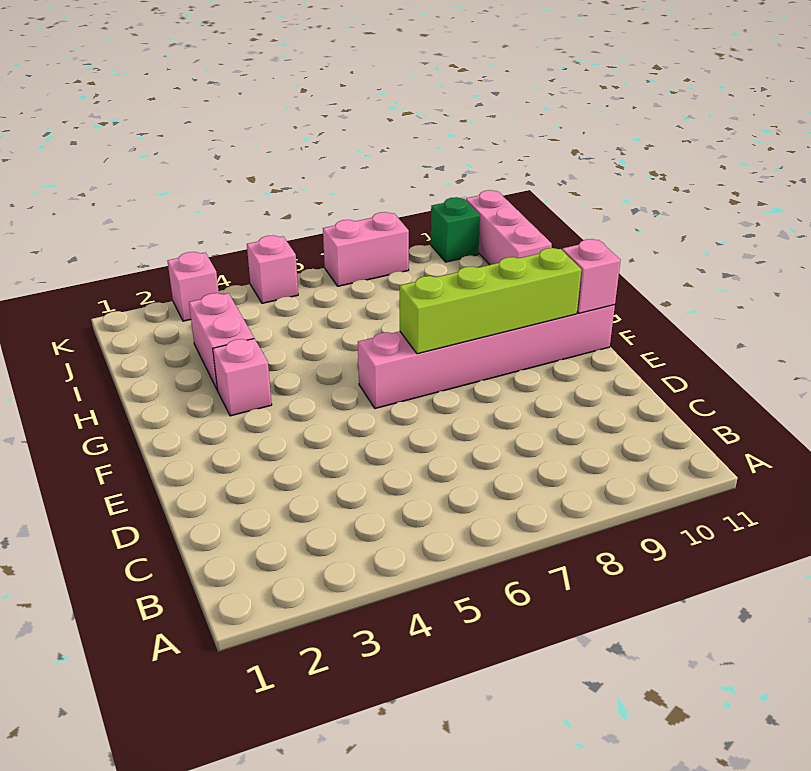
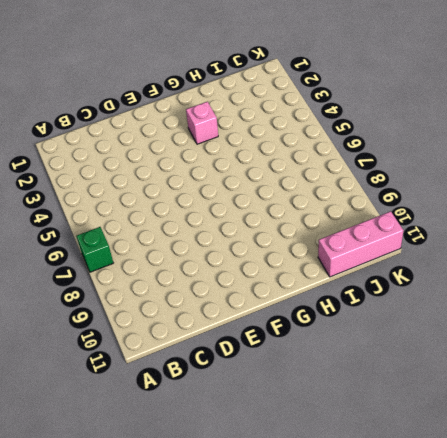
green 1x1 brick [77,227,113,272] -> green 1x1 brick moved to [431,197,480,262]
none -> pink 1x6 brick [358,305,615,409]
none -> pink 1x2 brick [189,293,254,390]

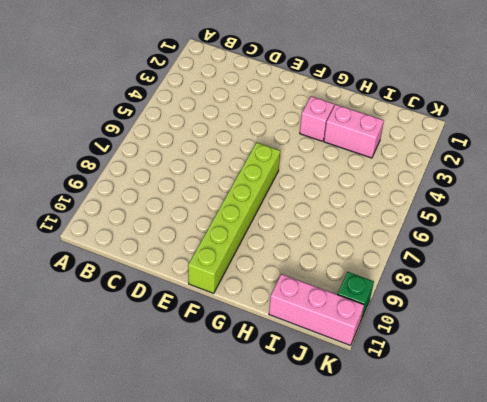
lime 1x6 brick [188,142,280,293] -> pink 1x6 brick [358,305,615,409]
none -> pink 1x1 brick [168,252,219,321]
none -> pink 1x1 brick [247,235,298,303]

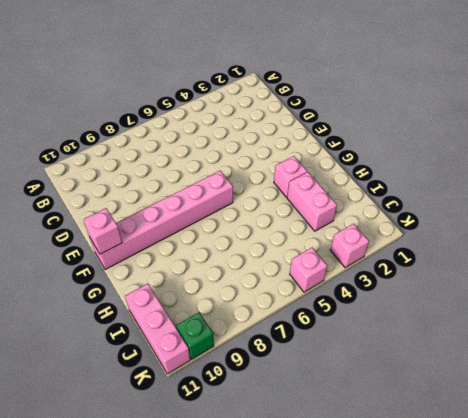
none -> pink 1x2 brick [323,212,409,286]
none -> lime 1x4 brick [400,248,581,354]

